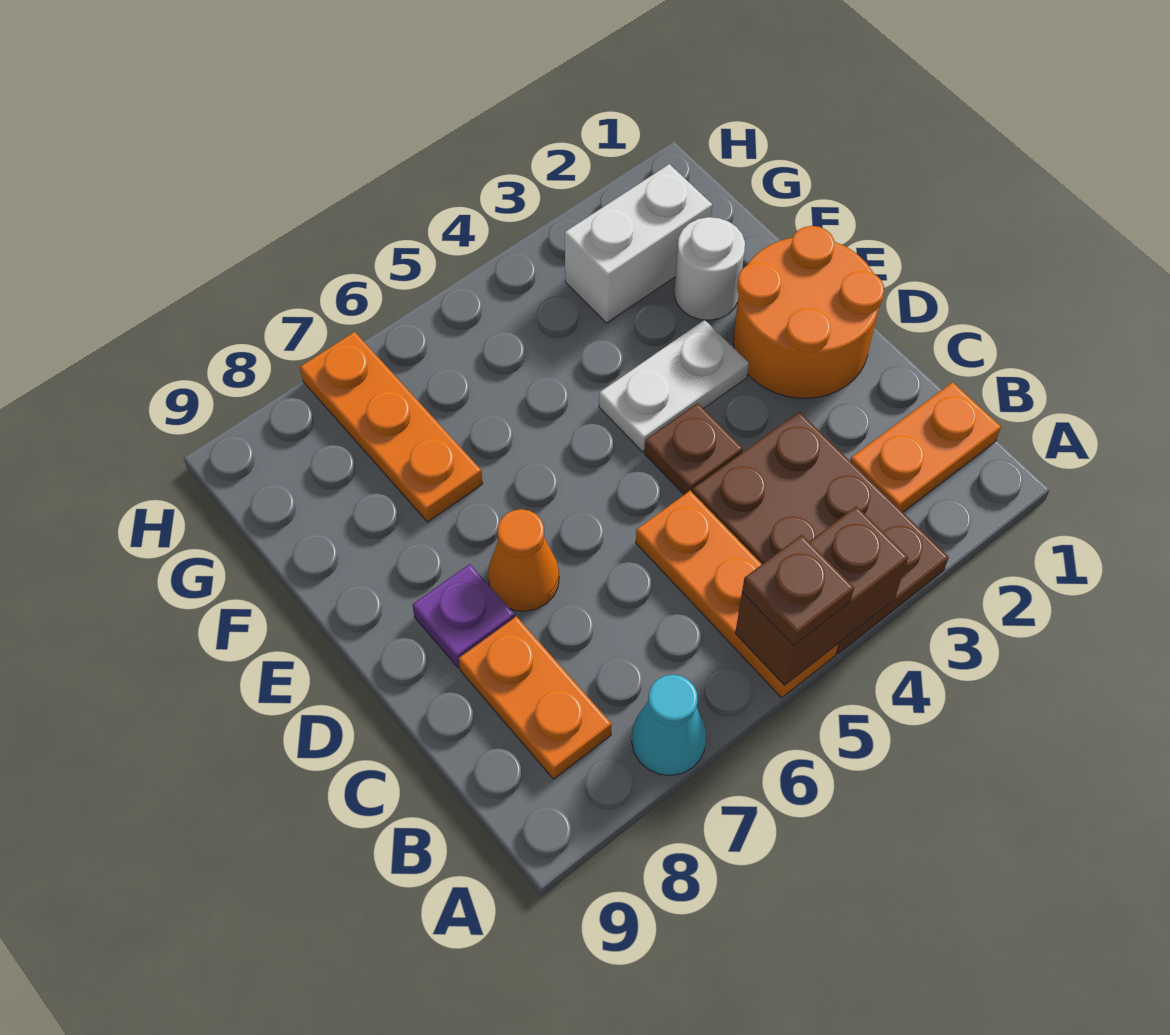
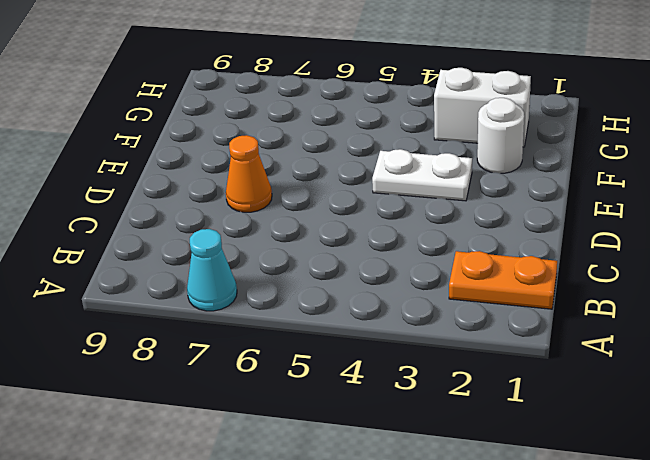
none -> brown 2x3 plate [692,412,949,653]
none -> orange 1x3 plate [636,491,838,698]
none -> orange 1x2 plate [459,616,612,779]

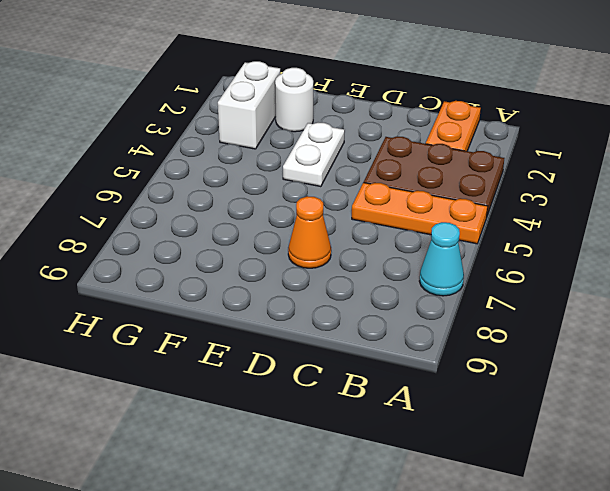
none -> orange 1x2 plate [459,616,612,779]
none -> orange 2x2 round brick [734,226,884,398]
none -> brown 1x1 plate [645,403,743,495]

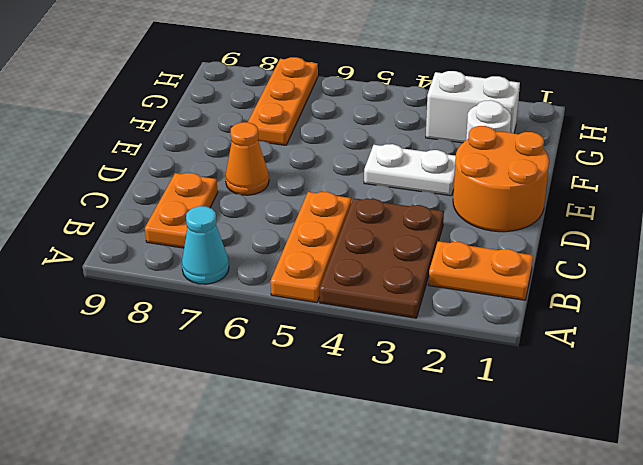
none -> brown 1x1 plate [645,403,743,495]
none -> purple 1x1 plate [412,564,514,668]
none -> brown 1x2 brick [735,506,908,685]

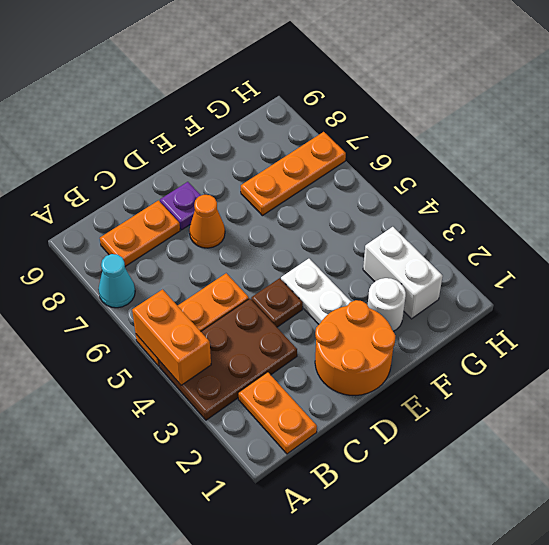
orange 1x2 brick [132,289,211,385] -> brown 1x2 brick [735,506,908,685]
none -> brown 1x1 plate [742,535,854,645]

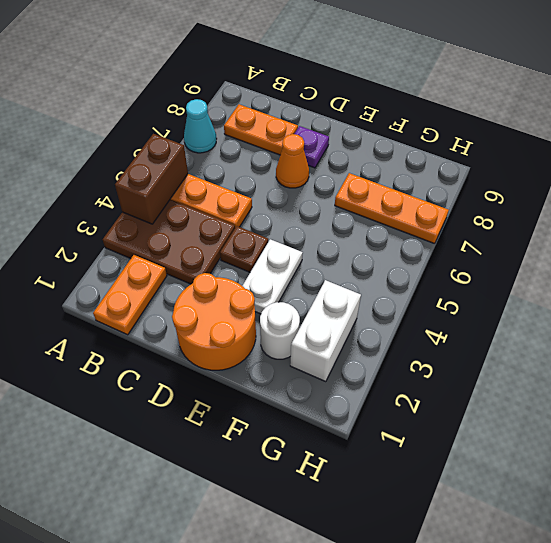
none -> brown 1x1 plate [742,535,854,645]

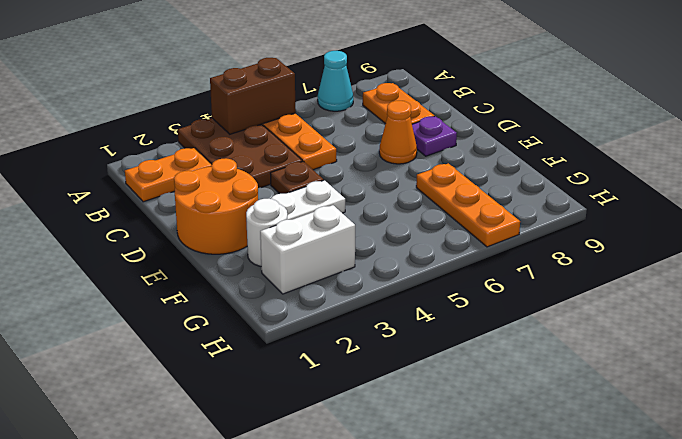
none -> brown 1x1 plate [742,535,854,645]

